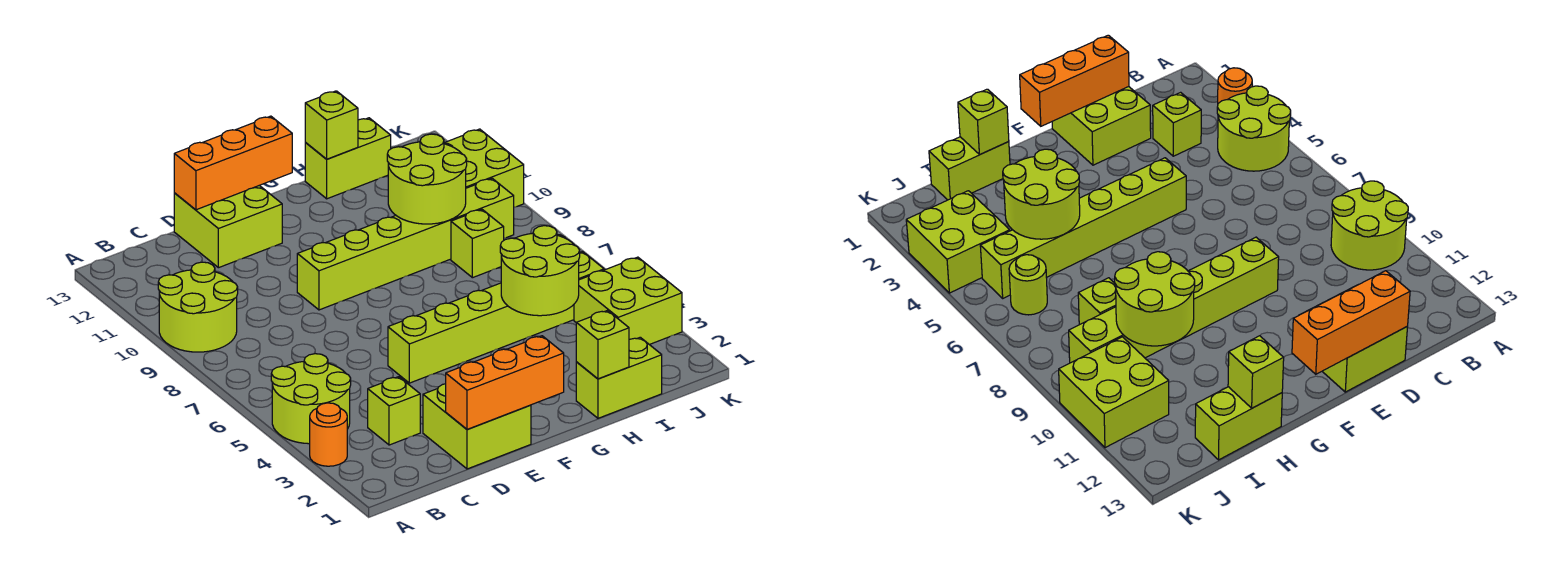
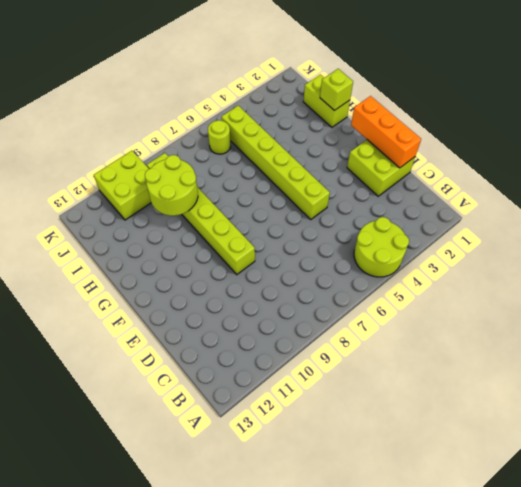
none -> orange 1x1 round brick [310,403,347,466]
none -> lime 2x2 round brick [158,262,238,352]
none -> lime 1x1 brick [368,377,420,445]

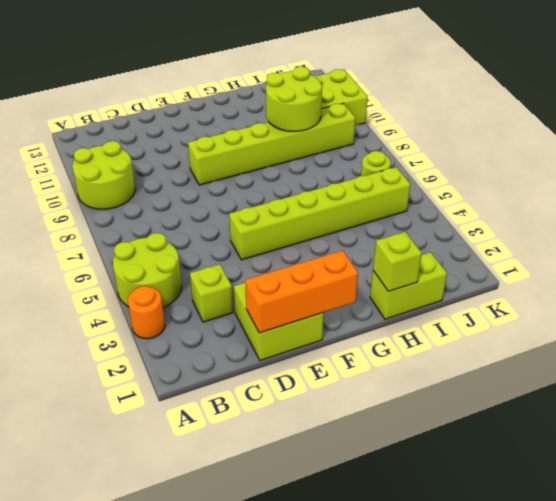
none -> lime 2x2 brick [174,185,282,268]
none -> lime 1x2 brick [305,118,391,199]
none -> lime 1x1 brick [451,209,504,278]

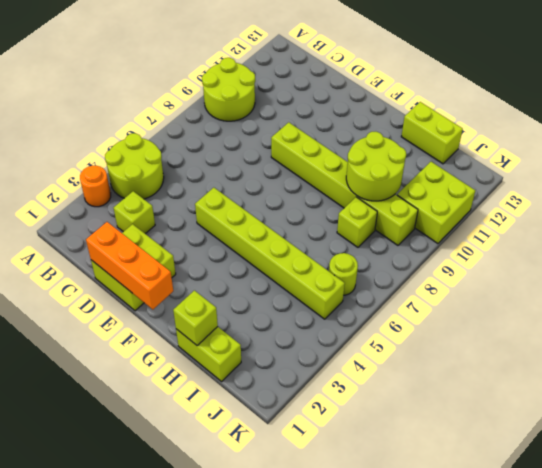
none -> lime 2x2 brick [174,185,282,268]
none -> lime 2x2 brick [574,257,682,345]
none -> orange 1x3 brick [174,116,292,210]

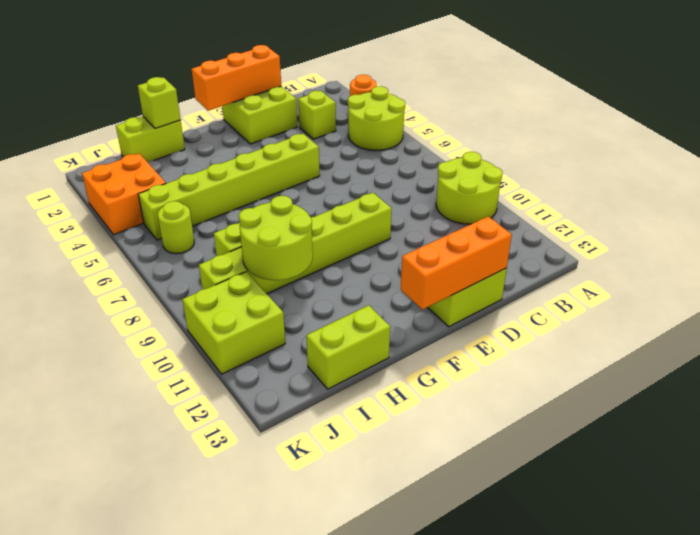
orange 2x2 brick [82,154,166,235] -> lime 2x2 brick [574,257,682,345]
none -> lime 2x2 round brick [500,226,580,316]
none -> lime 1x1 brick [305,91,358,159]

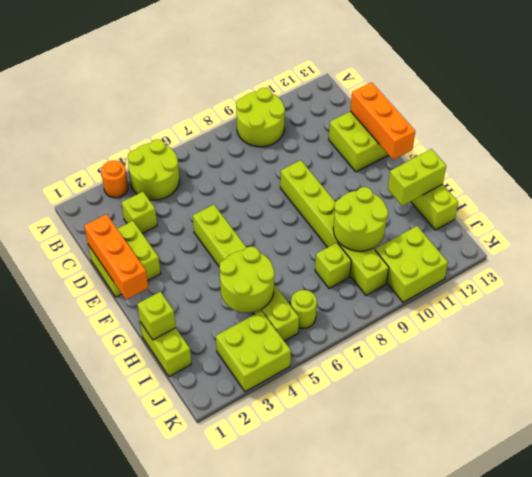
lime 1x2 brick [388,149,446,206] -> lime 1x1 brick [305,91,358,159]

